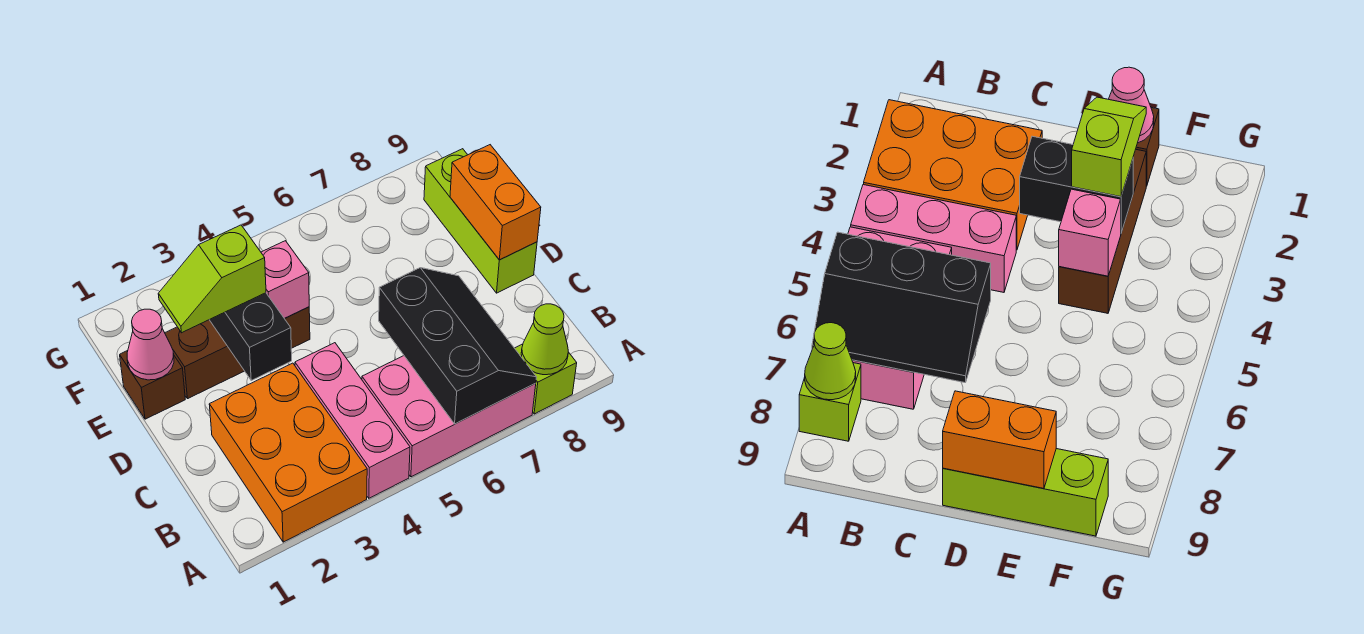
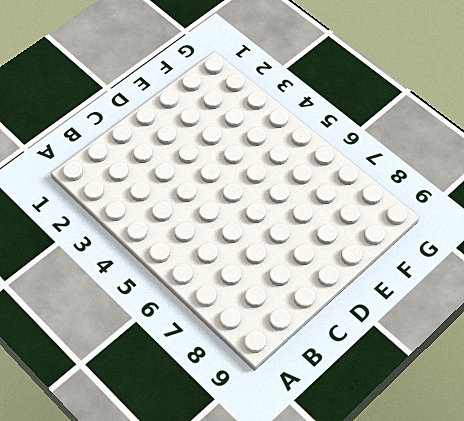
none -> orange 2x3 brick [209,363,367,542]
none -> pink 1x3 brick [295,343,410,498]
none -> pink 2x3 brick [362,356,536,477]

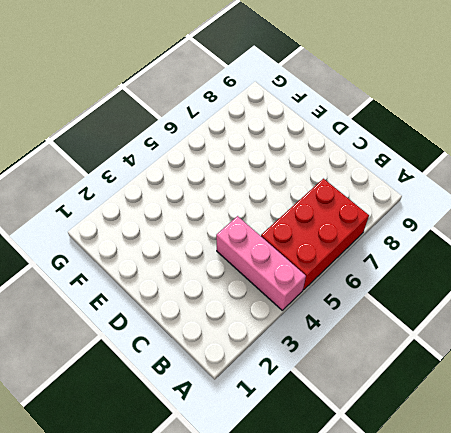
red 2x3 brick [261,179,369,290] -> pink 2x3 brick [362,356,536,477]
none -> orange 2x3 brick [209,363,367,542]
none -> lime 1x1 brick [515,344,577,414]
none -> lime 1x3 brick [424,149,537,293]

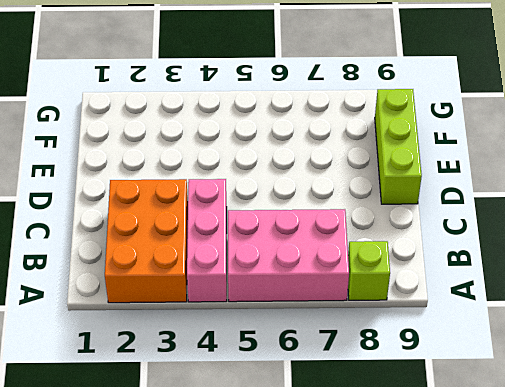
none -> brown 1x1 brick [120,351,185,419]
none -> brown 1x3 brick [165,307,310,399]
none -> black 2x3 slope [379,268,536,424]

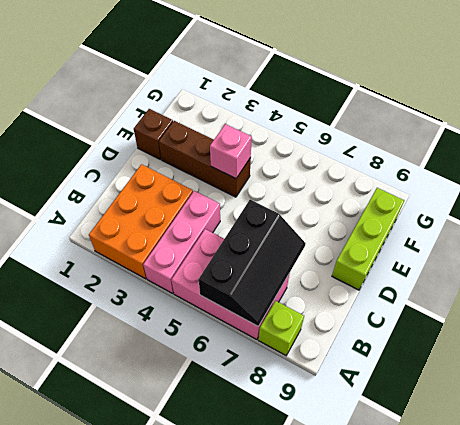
none -> lime 1x1 cone [521,304,568,375]
none -> black 1x2 brick [210,293,292,380]
none -> orange 1x2 brick [450,145,541,260]

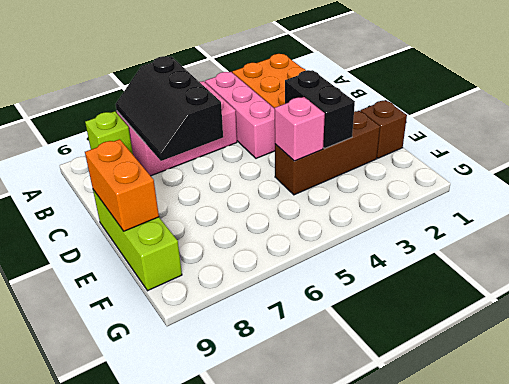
none -> lime 1x1 cone [521,304,568,375]
none -> pink 1x1 cone [127,309,174,380]
none -> lime 1x2 slope [158,225,266,333]

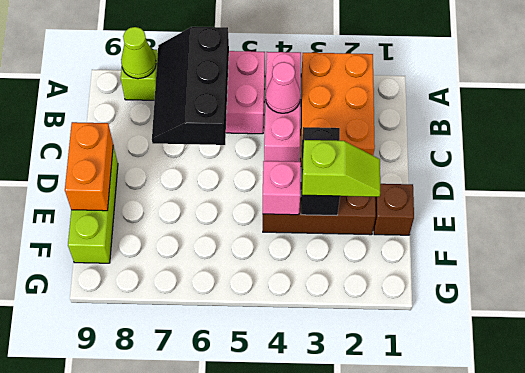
pink 1x1 cone [266,62,301,113] -> pink 1x1 cone moved to [127,309,174,380]

